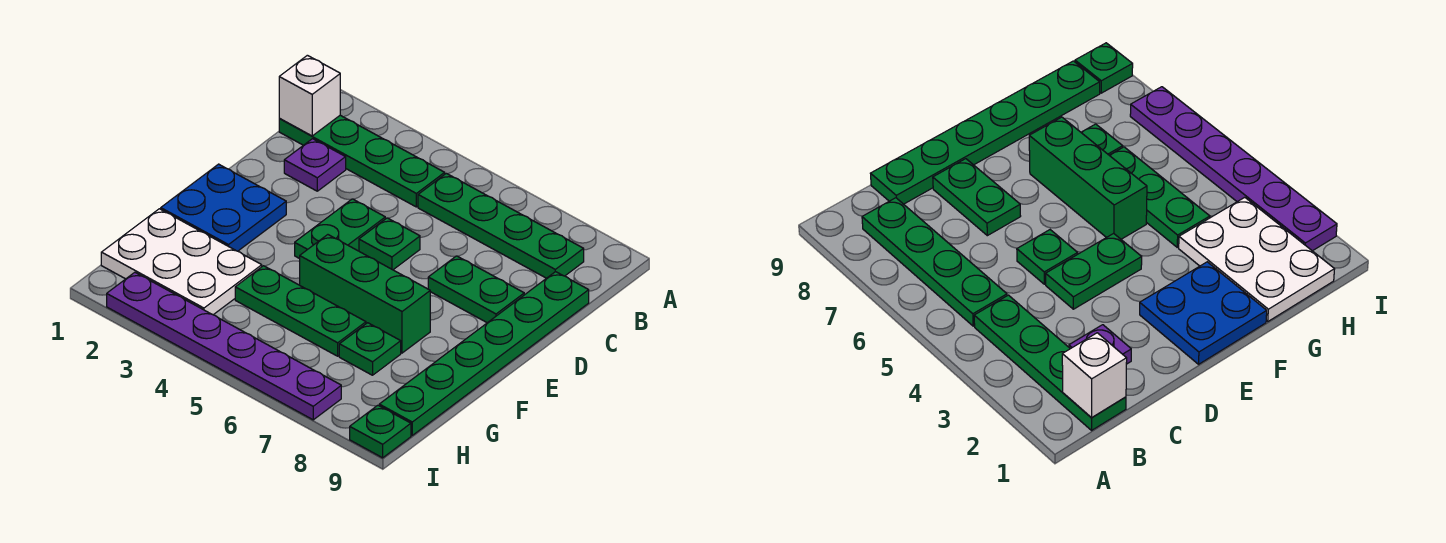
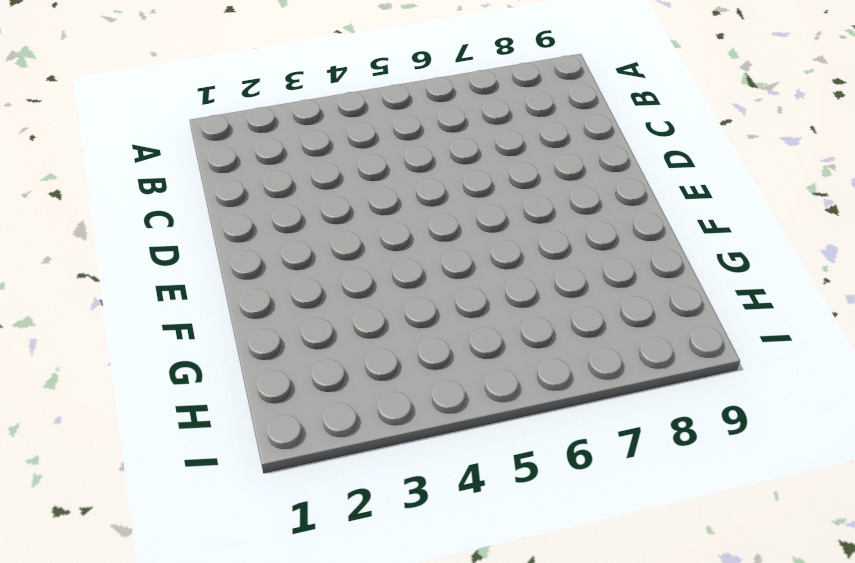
none -> green 1x4 plate [279,115,445,207]
none -> green 1x4 plate [418,173,584,278]
none -> purple 1x1 plate [284,139,346,191]

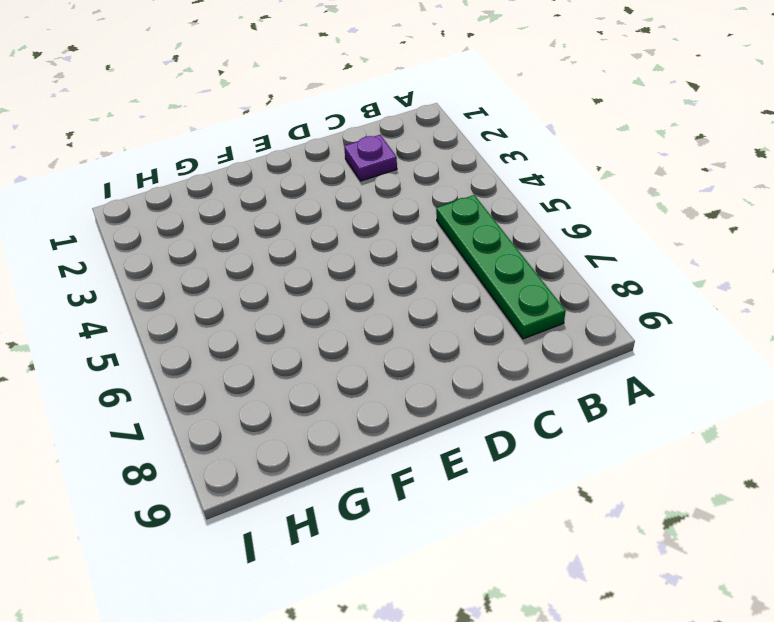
none -> green 1x4 plate [279,115,445,207]
none -> green 1x6 plate [379,272,589,435]
none -> green 1x2 plate [295,199,385,259]

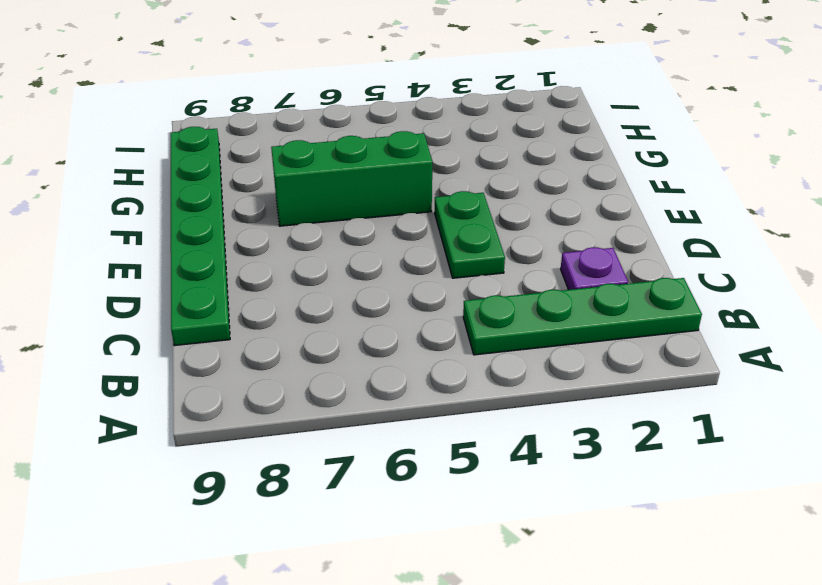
none -> green 1x4 plate [418,173,584,278]
none -> green 1x1 plate [359,218,420,270]
none -> green 1x2 plate [428,256,524,323]

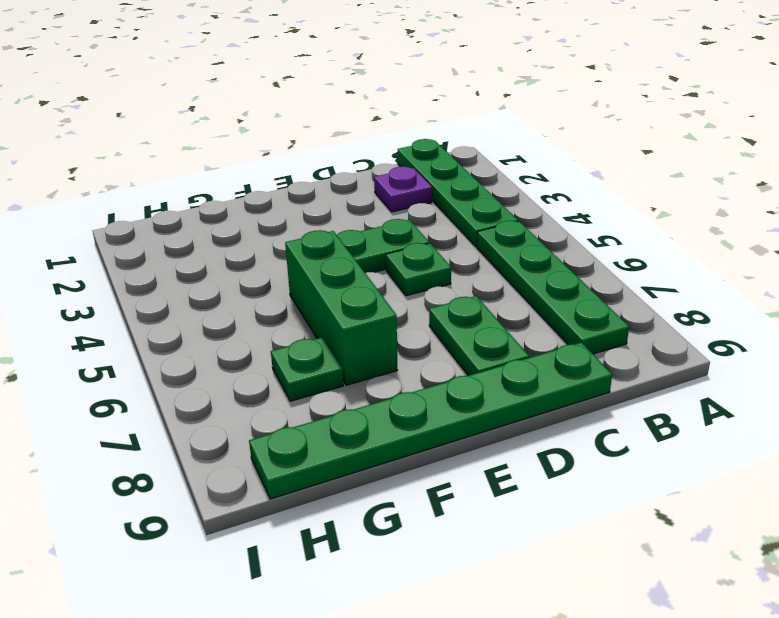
none -> blue 2x2 plate [161,164,286,251]
none -> white 2x3 plate [101,209,262,315]
none -> green 1x3 plate [235,266,366,356]

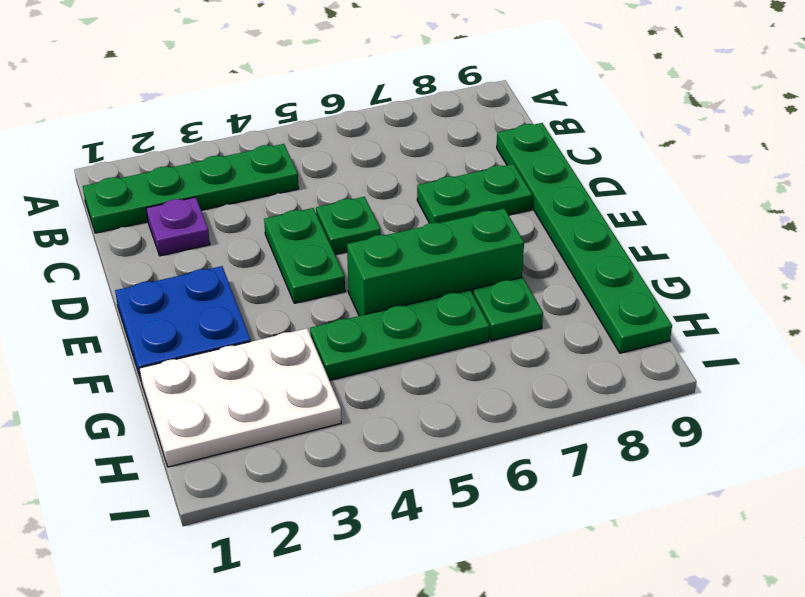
none -> green 1x4 plate [418,173,584,278]
none -> purple 1x6 plate [107,272,341,420]
none -> green 1x1 plate [350,405,411,458]

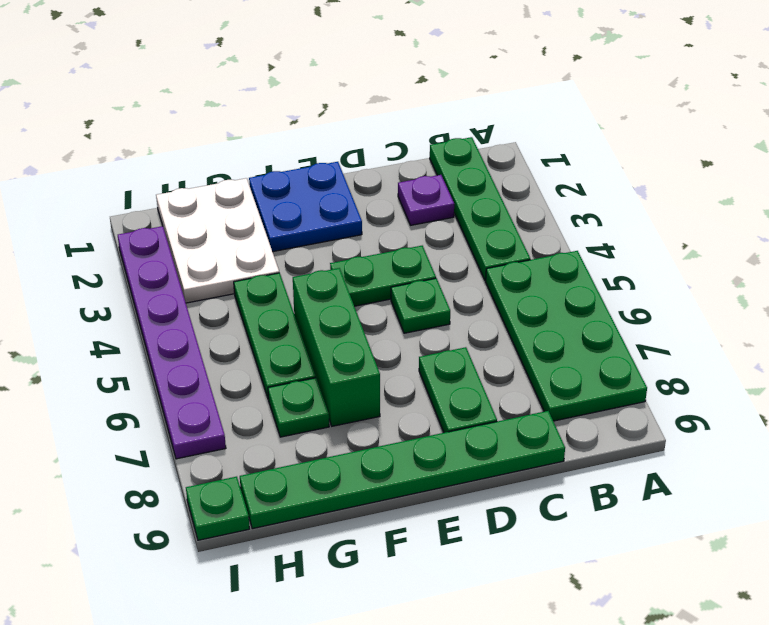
green 2x4 plate [486,251,647,421] -> green 1x4 plate [418,173,584,278]
none -> white 1x1 brick [279,55,340,136]

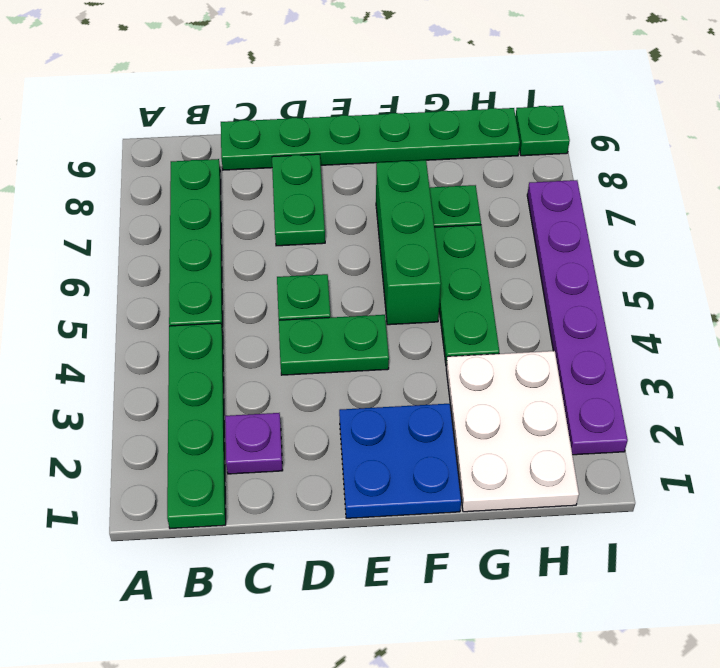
none -> white 1x1 brick [279,55,340,136]

